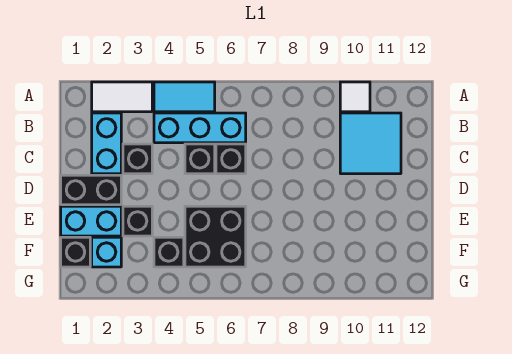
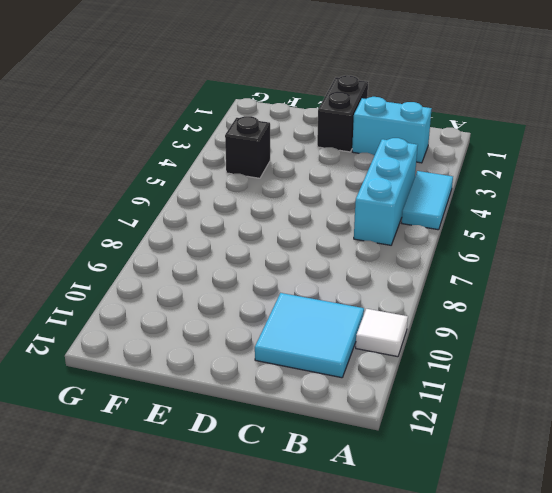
none -> white 1x2 tile [92,82,152,112]
none -> black 1x1 brick [123,144,152,174]
none -> black 1x1 brick [185,144,215,174]

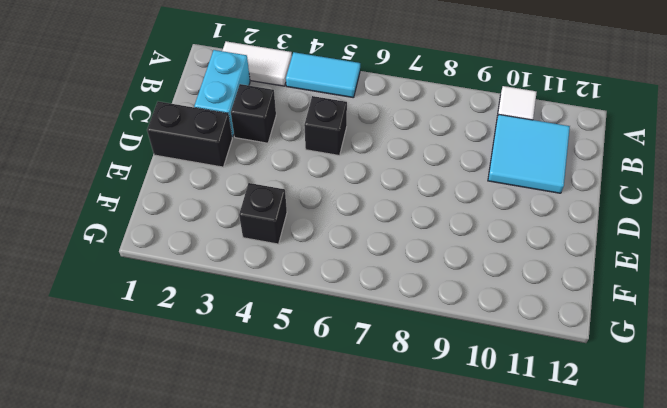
none -> cyan 1x3 brick [154,113,246,143]
none -> black 1x1 brick [216,144,246,174]
none -> cyan 1x2 brick [61,206,121,236]

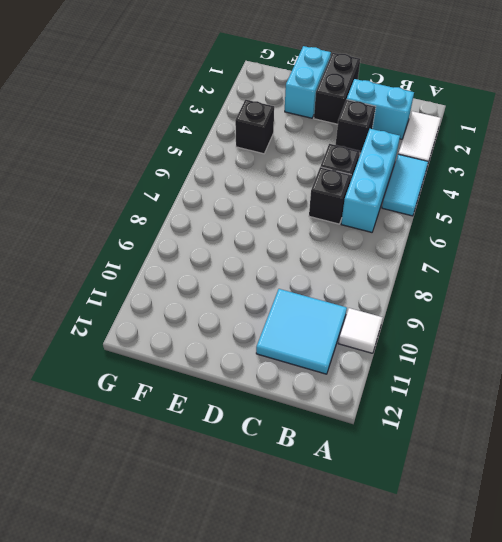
none -> black 1x1 brick [123,206,152,236]
none -> black 2x2 brick [185,206,246,267]
none -> black 1x1 brick [61,237,90,267]

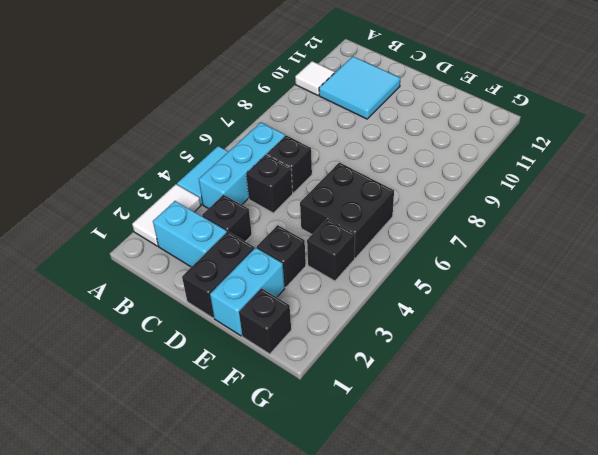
none -> cyan 1x1 brick [92,237,121,267]

